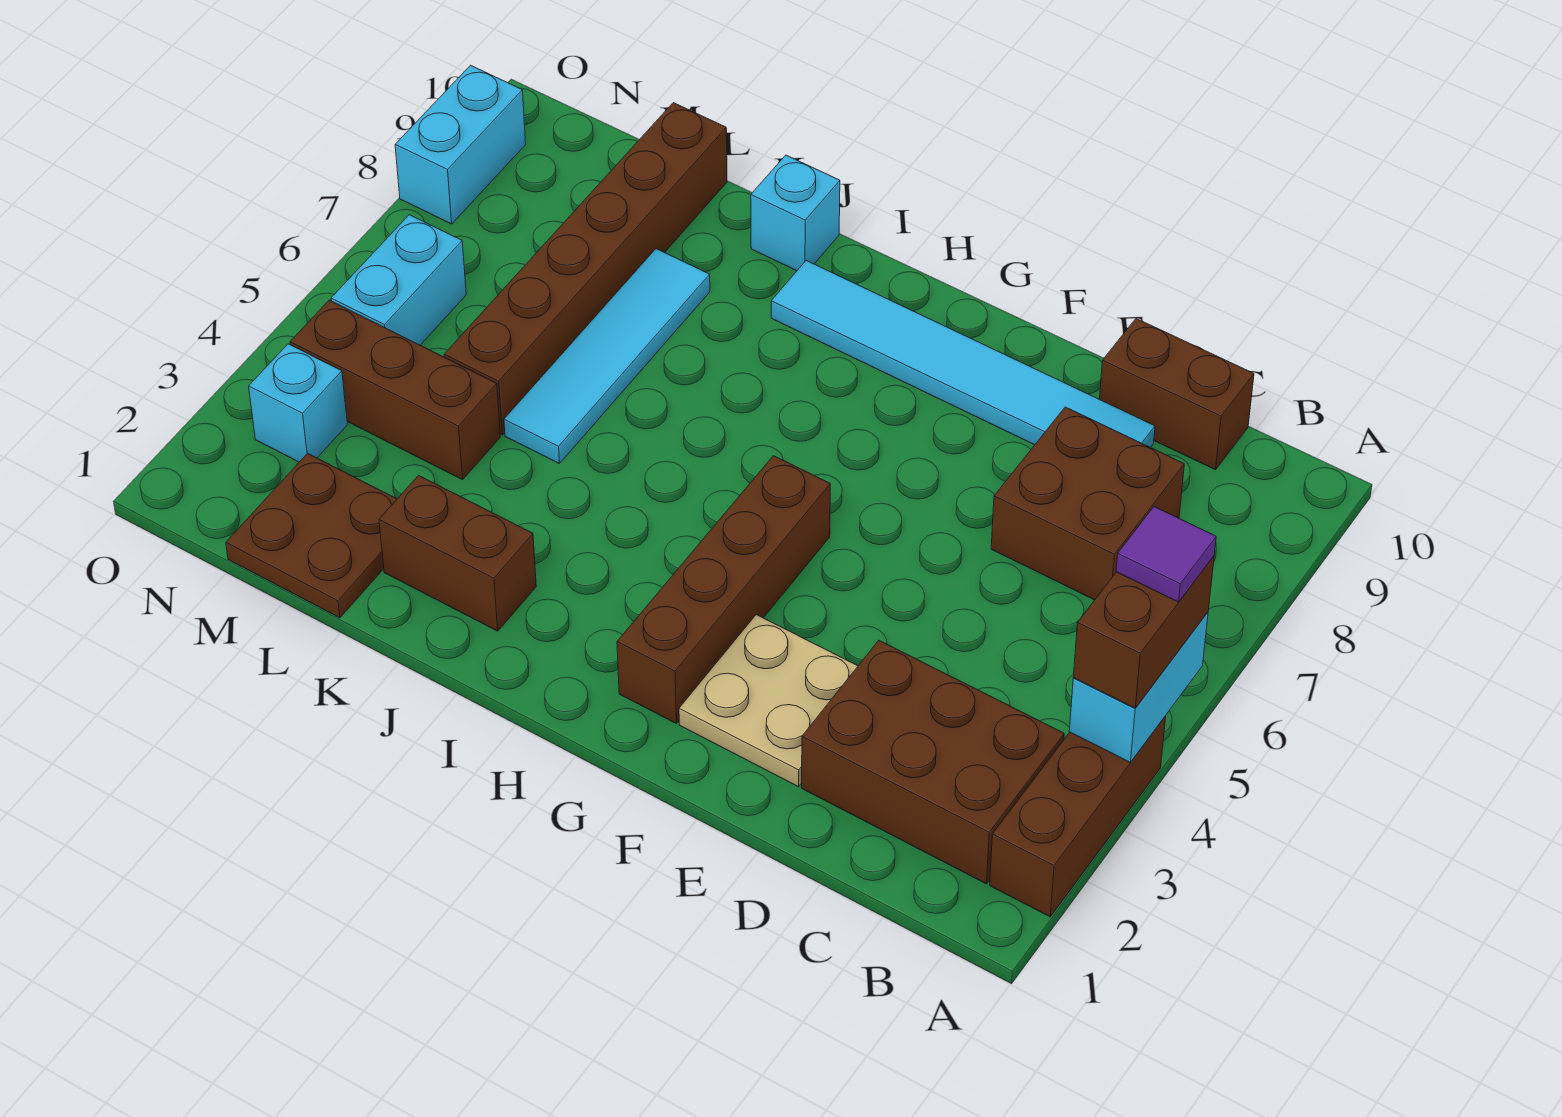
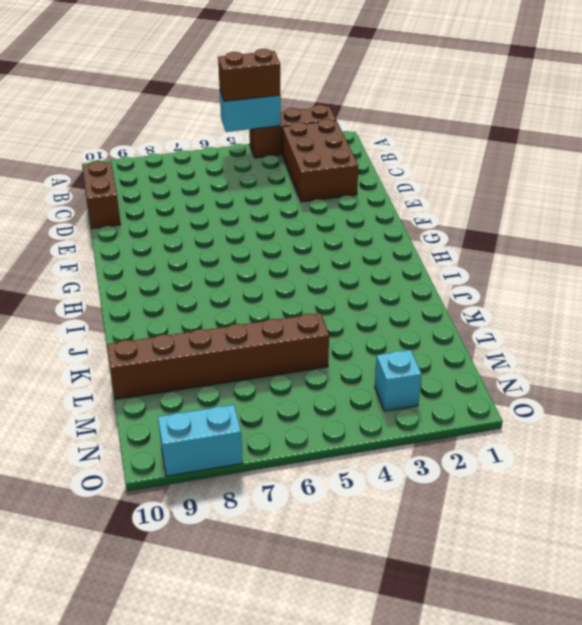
none -> brown 2x2 brick [991,407,1184,600]
none -> cyan 1x6 tile [771,261,1155,447]
none -> tan 2x2 plate [679,615,858,787]

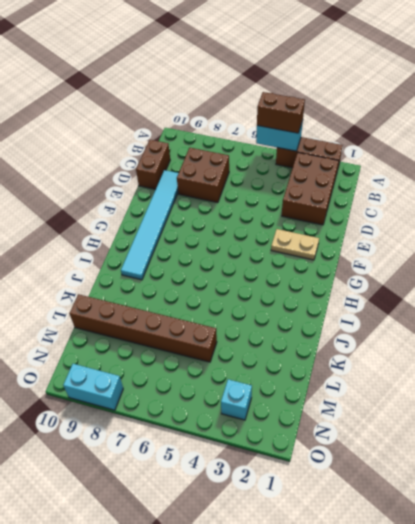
tan 1x2 plate [271,229,319,260] -> tan 2x2 plate [679,615,858,787]
none -> brown 1x4 brick [617,456,830,724]
none -> brown 1x2 brick [379,475,536,631]
none -> cyan 1x1 brick [751,155,840,271]

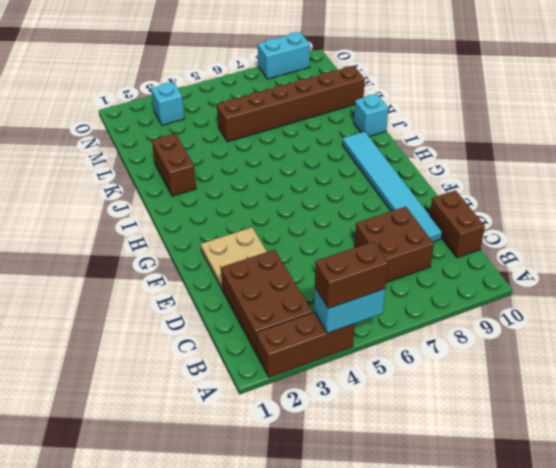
none -> brown 1x4 brick [617,456,830,724]
none -> cyan 1x4 tile [504,249,710,464]
none -> brown 2x2 plate [226,453,397,618]

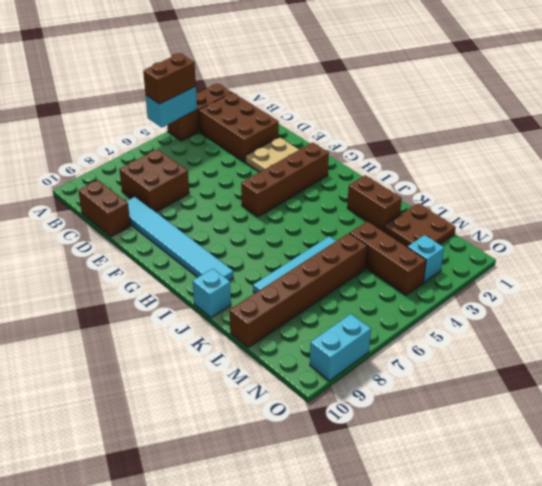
none -> cyan 1x2 brick [331,215,466,345]
none -> purple 1x1 tile [1116,507,1216,602]

